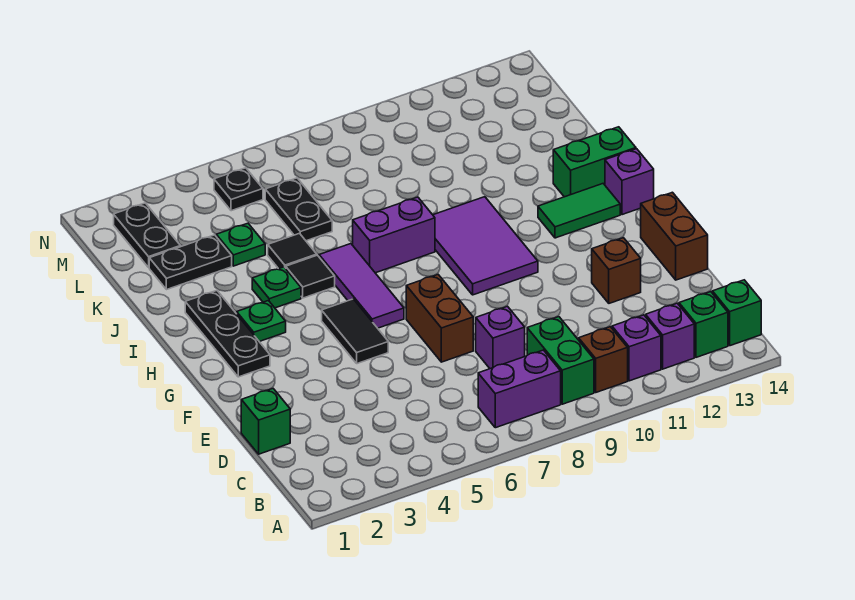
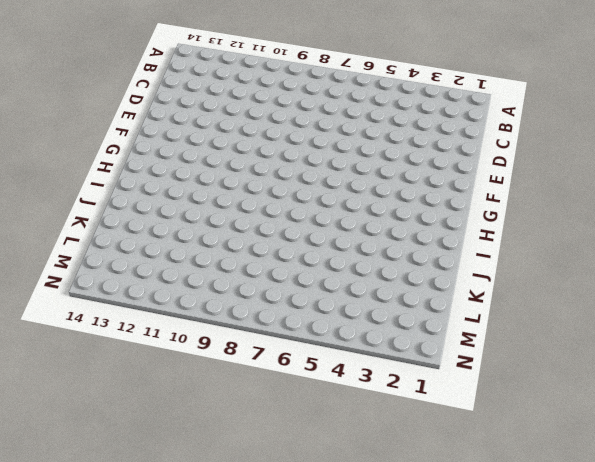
none -> purple 1x2 brick [478,350,561,428]
none -> green 1x2 brick [527,317,594,404]
none -> brown 1x1 brick [579,327,628,392]

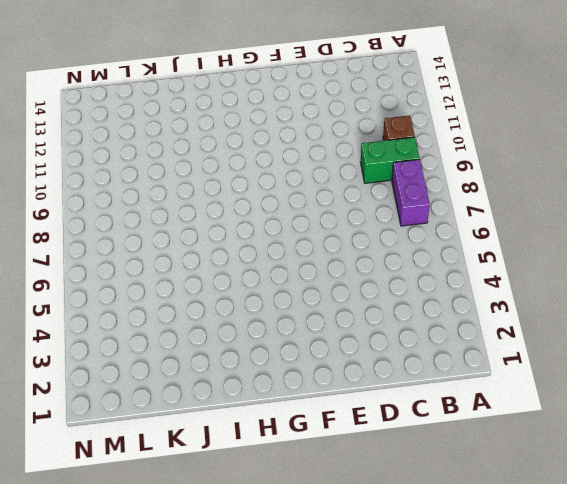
none -> purple 1x1 brick [612,315,661,381]
none -> purple 1x1 brick [646,303,694,369]
none -> green 1x1 brick [679,292,728,357]

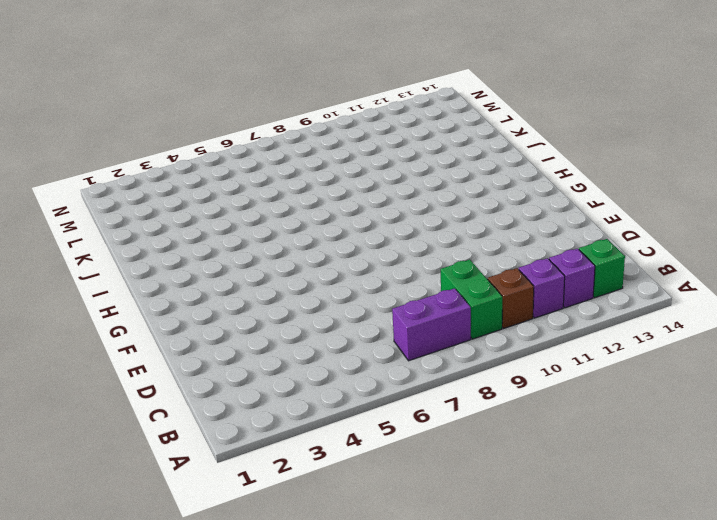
none -> green 1x1 brick [712,280,761,346]
none -> green 1x1 brick [241,389,290,454]
none -> purple 1x1 brick [476,306,525,369]

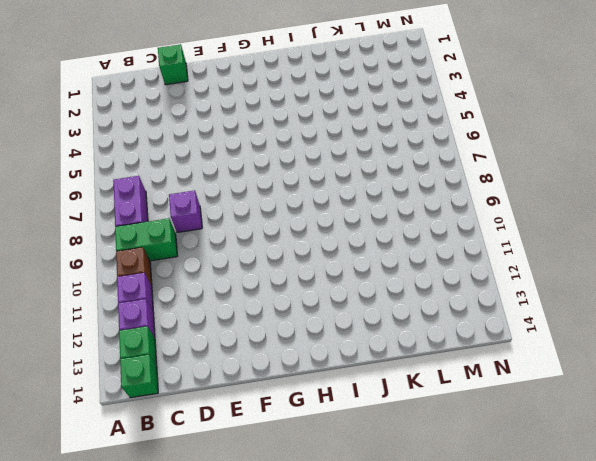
none -> brown 1x2 brick [406,275,473,362]
none -> brown 1x1 brick [592,238,641,303]
none -> brown 1x2 brick [641,192,708,280]

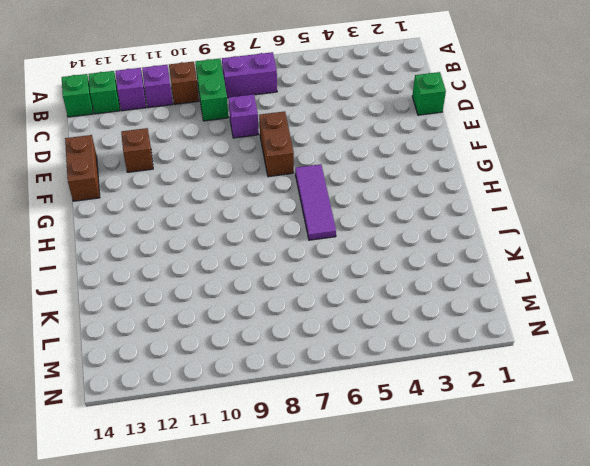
none -> black 1x2 tile [322,299,388,364]
none -> black 1x3 plate [185,291,270,377]
none -> purple 2x3 tile [433,197,538,295]

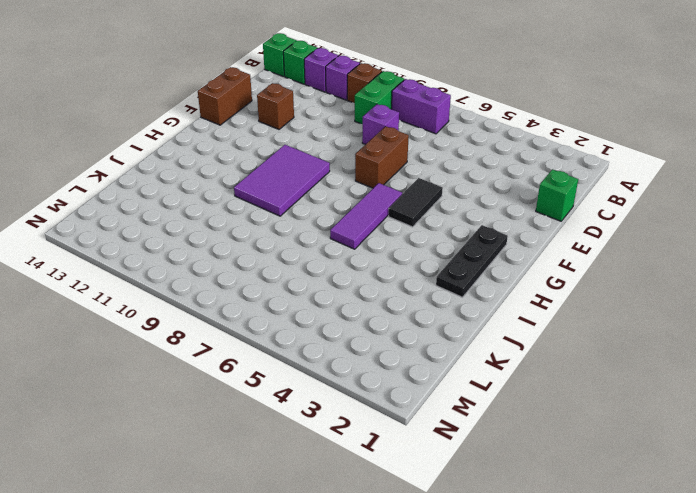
none -> green 1x1 plate [237,301,286,342]
none -> green 1x2 tile [538,184,620,238]
none -> purple 1x1 brick [605,149,654,215]

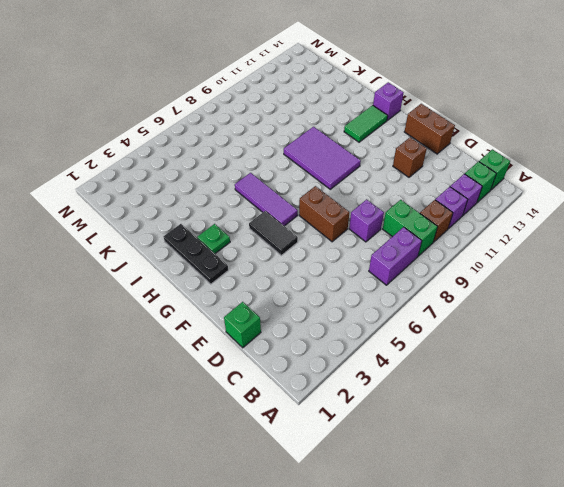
none -> green 1x1 plate [252,267,301,308]
none -> black 1x1 tile [286,255,335,298]
none -> purple 1x2 brick [353,197,435,273]

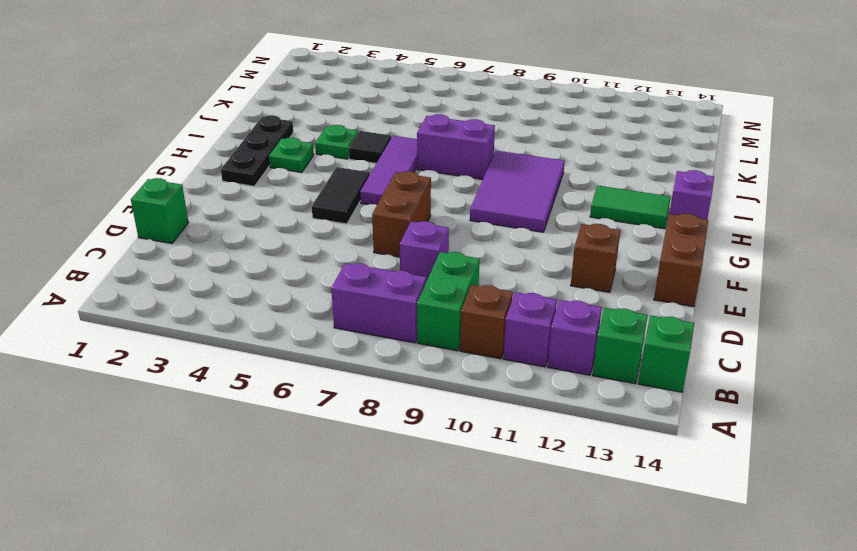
none -> green 1x2 brick [553,127,636,197]
none -> black 1x1 tile [268,233,317,269]
none -> black 1x2 plate [149,235,232,290]

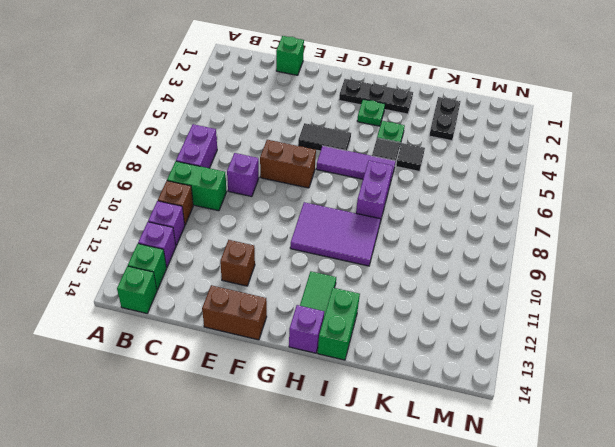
none -> green 1x1 plate [216,223,265,266]
none -> black 1x2 plate [265,178,332,241]
none -> black 1x2 plate [114,203,180,267]

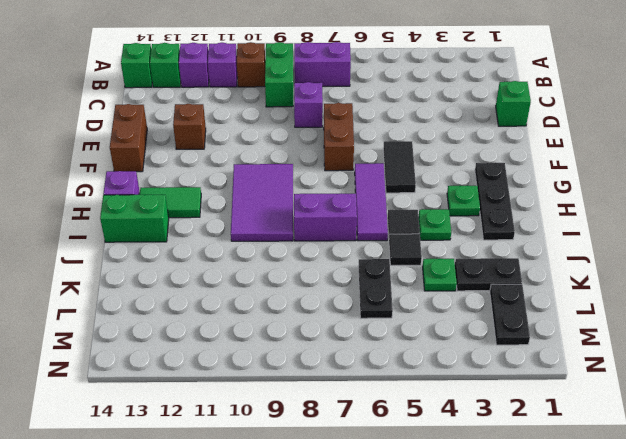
none -> black 1x1 plate [214,168,263,211]

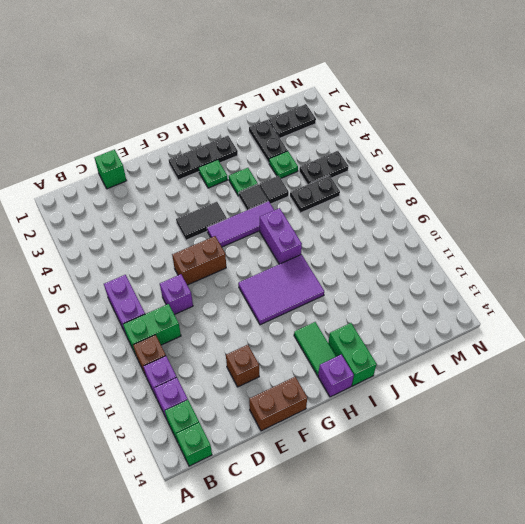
black 1x2 plate [299,151,349,184] -> black 1x1 plate [214,168,263,211]

